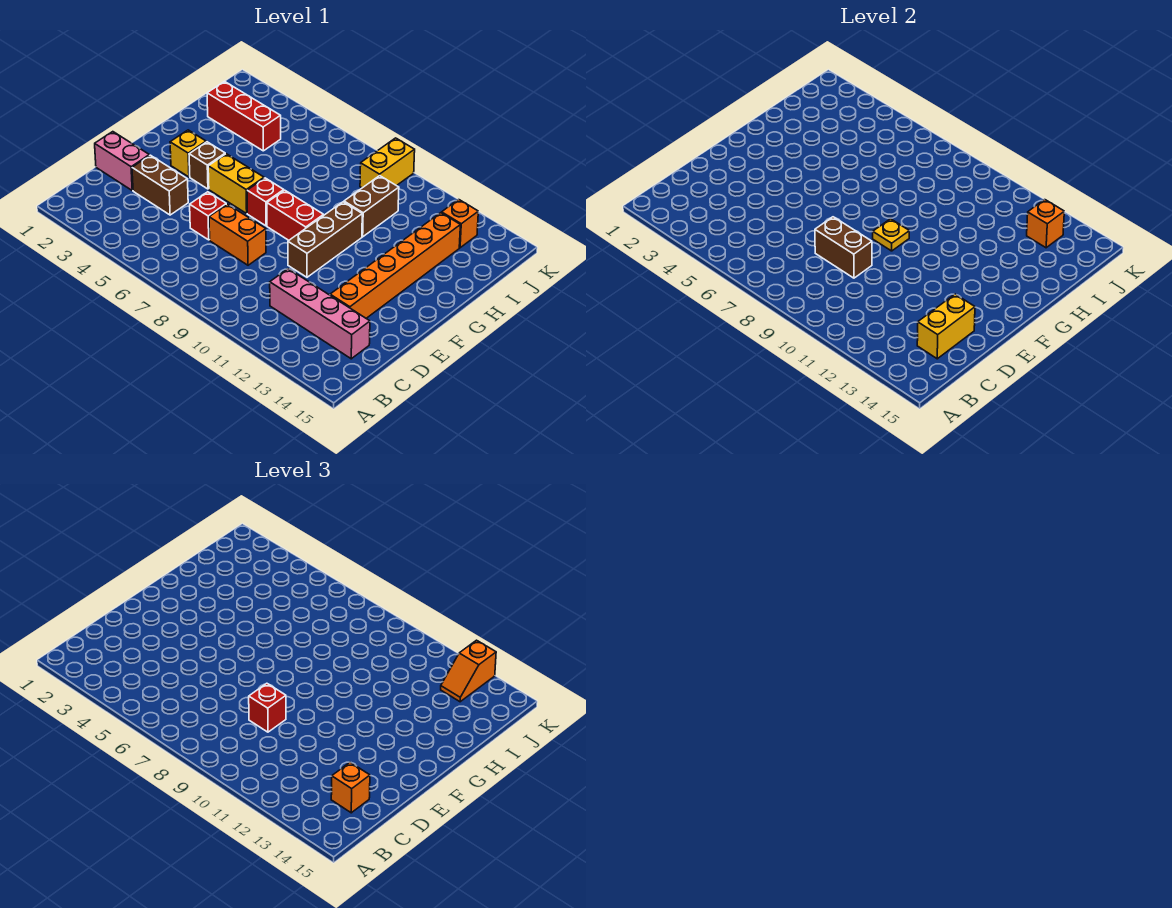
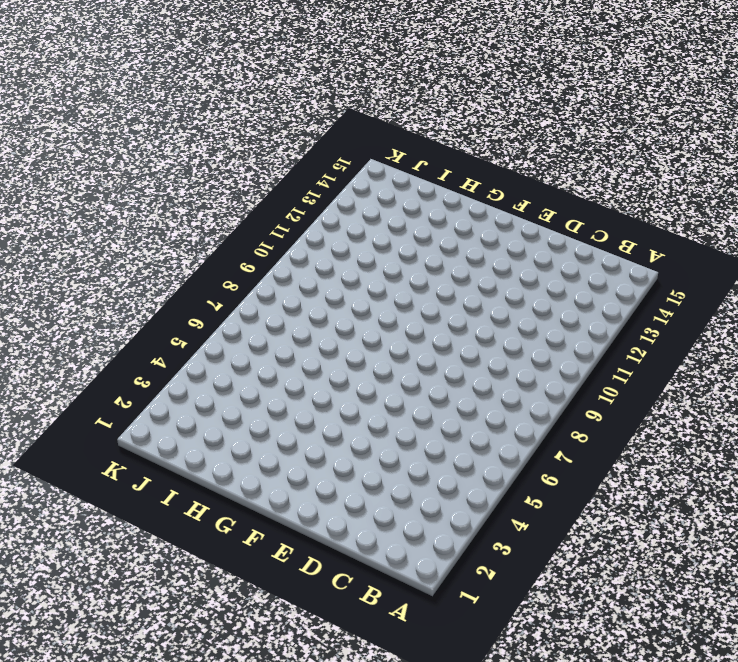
none -> pink 1x4 brick [270,269,370,359]
none -> pink 1x2 brick [95,132,149,190]
none -> brown 1x2 brick [132,155,188,215]

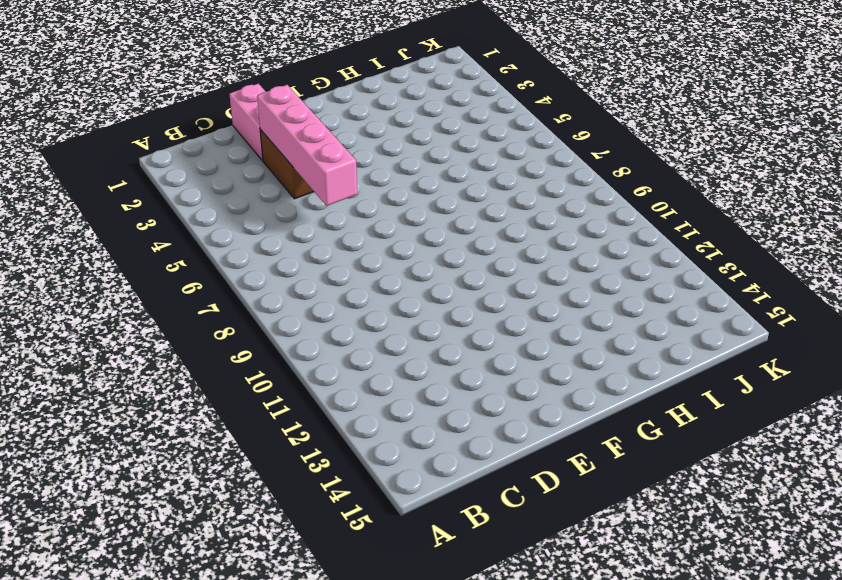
pink 1x4 brick [257,85,357,206] -> pink 1x4 brick moved to [270,269,370,359]
none -> red 1x1 brick [190,192,226,240]
none -> orange 1x2 brick [209,204,266,265]
none -> orange 1x6 brick [330,213,460,318]

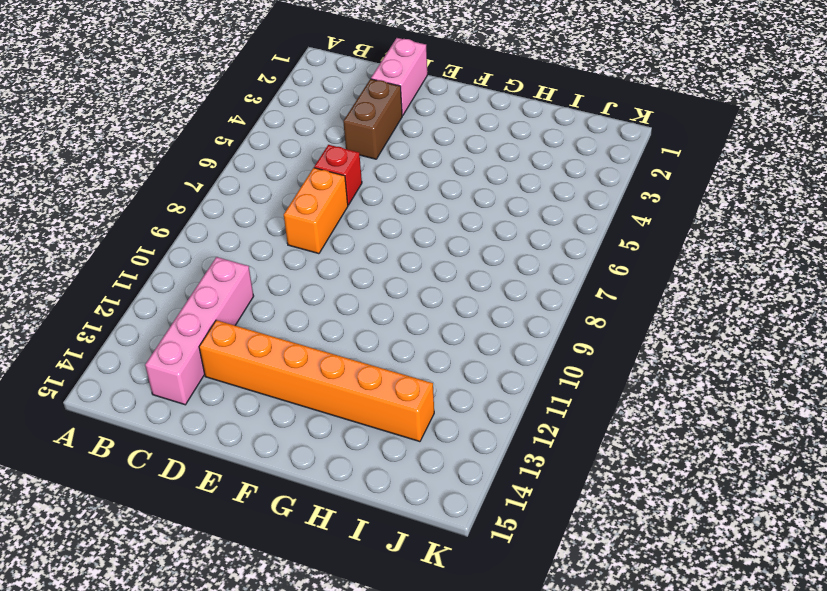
none -> brown 1x3 brick [288,202,362,277]
none -> yellow 1x1 brick [170,130,206,177]
none -> brown 1x1 brick [189,142,225,189]

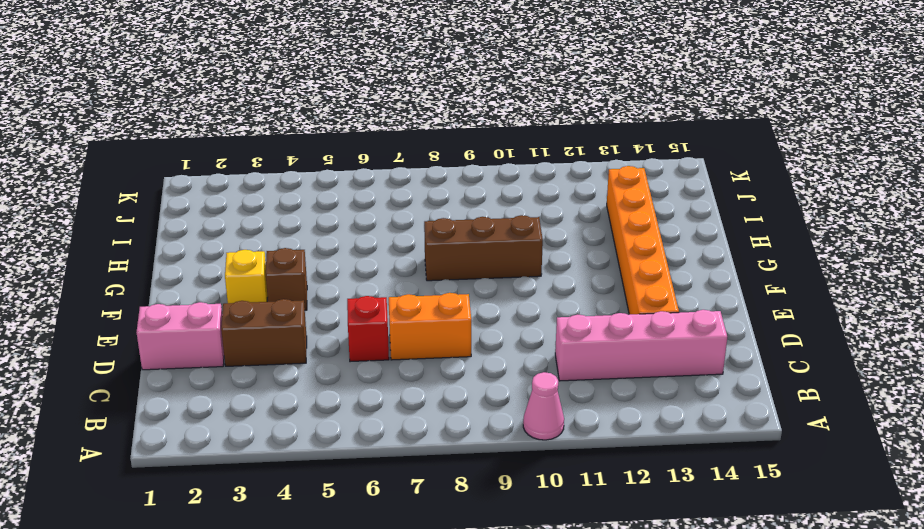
pink 1x1 cone [523,372,564,440] -> none
brown 1x3 brick [424,215,543,281] -> brown 1x3 brick turned to [288,202,362,277]
none -> yellow 1x2 brick [208,154,264,213]
none -> red 1x1 brick [247,178,284,226]
none -> red 1x2 brick [267,190,324,240]

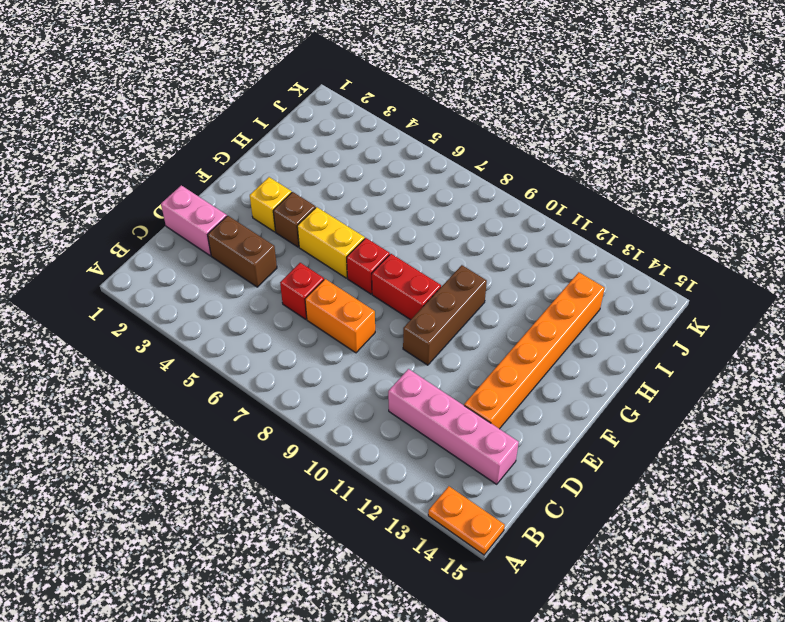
orange 1x2 plate [428,486,505,555] -> none
none -> brown 1x2 brick [344,176,399,237]
none -> red 1x3 brick [207,81,281,151]
none -> yellow 1x2 brick [360,138,415,188]

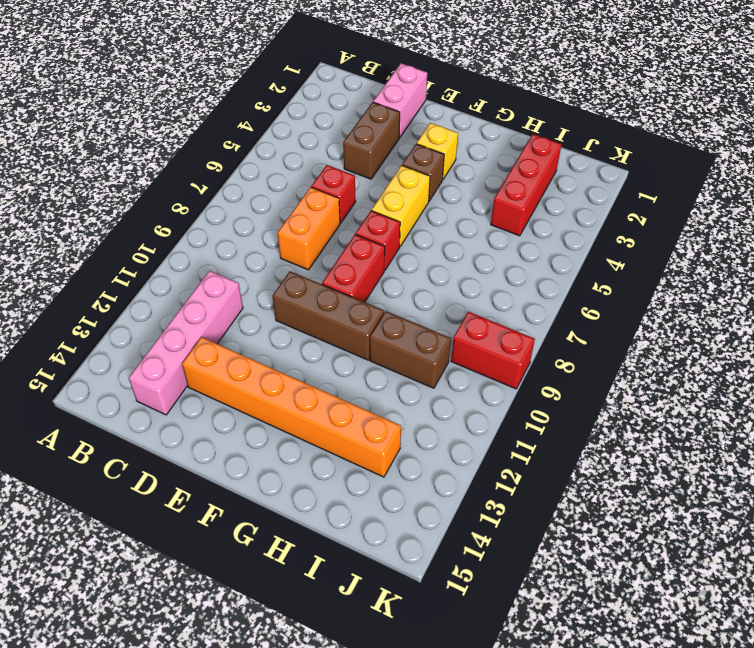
red 1x2 brick [451,312,535,389] -> yellow 1x2 brick [360,138,415,188]
none -> orange 1x1 brick [442,199,478,248]
none -> yellow 1x2 brick [917,294,975,359]
none -> brown 1x2 brick [815,217,872,278]

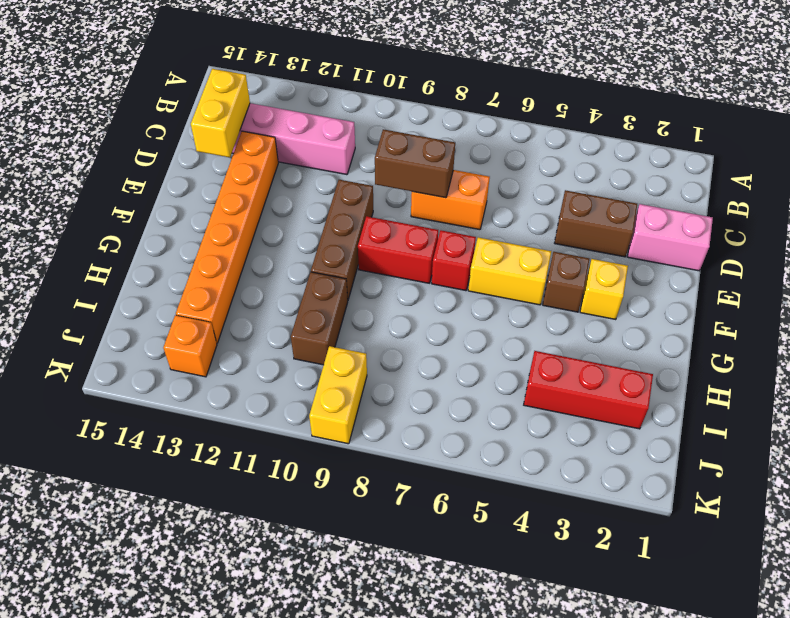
none -> red 1x1 brick [190,192,226,240]
none -> yellow 1x1 plate [873,219,909,251]
none -> orange 1x1 brick [1027,199,1064,248]

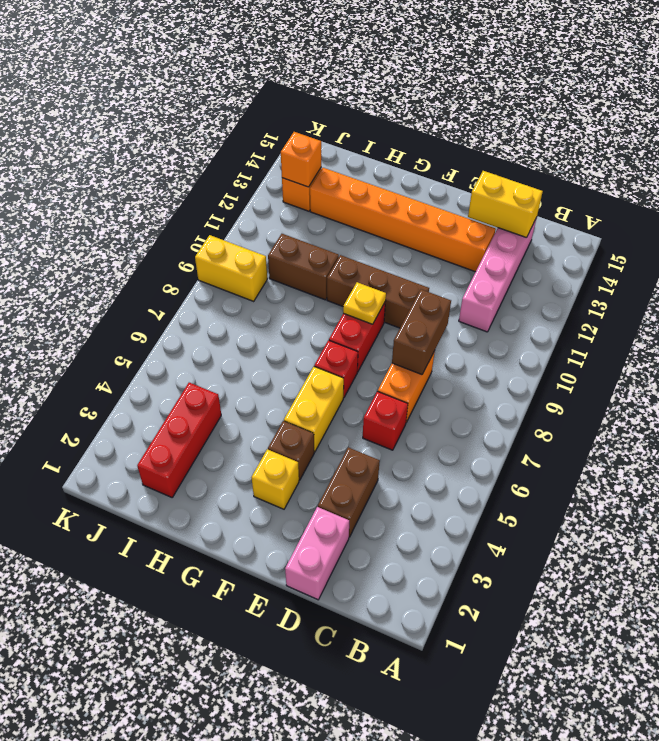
none -> orange 1x1 brick [331,762,370,813]
none -> red 1x1 brick [249,683,286,732]
none -> orange 1x2 slope [441,640,496,702]

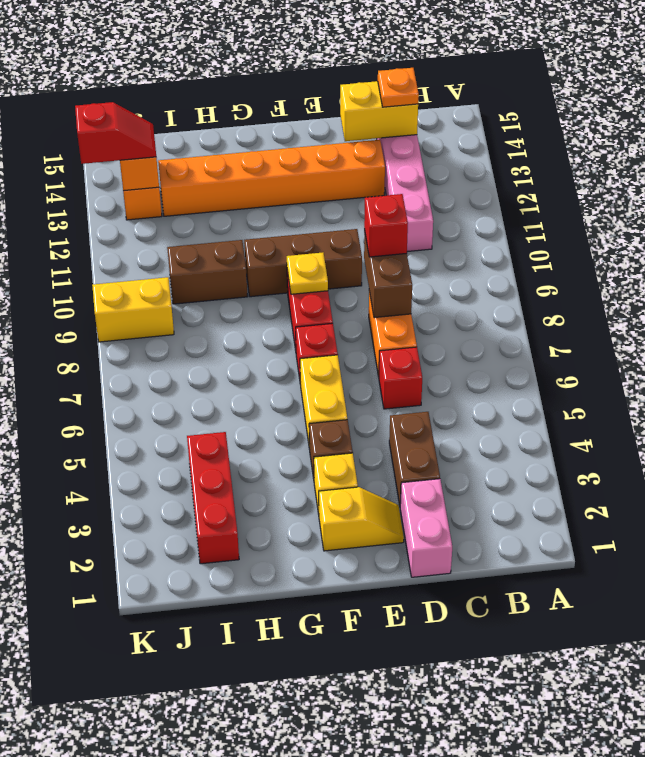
orange 1x1 plate [378,68,419,107] -> orange 1x1 brick [331,762,370,813]
yellow 1x2 slope [319,487,404,551] -> none
red 1x2 slope [75,102,156,164] -> orange 1x2 slope [441,640,496,702]

